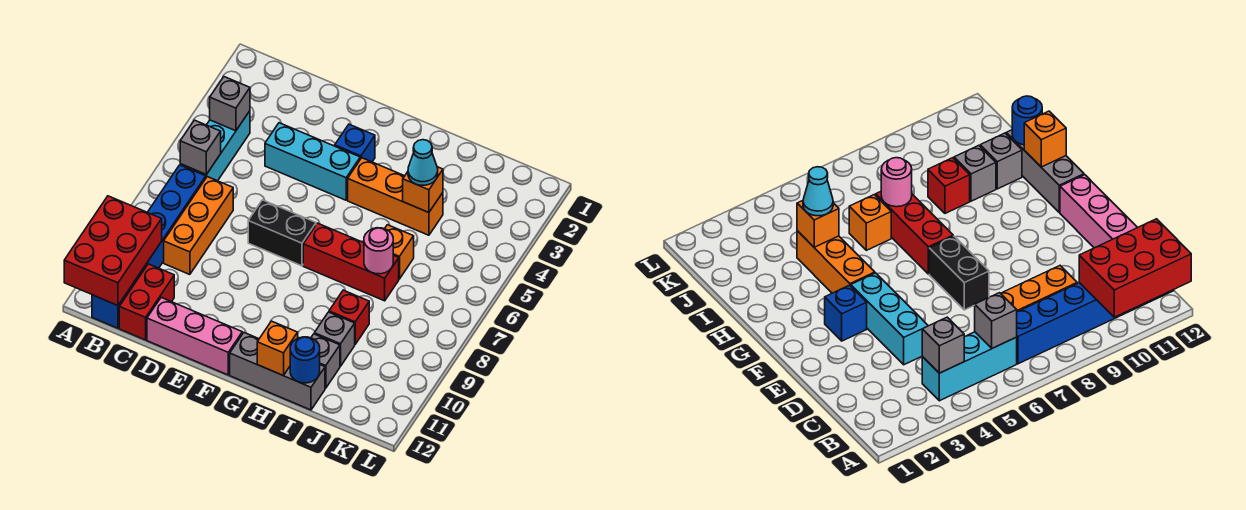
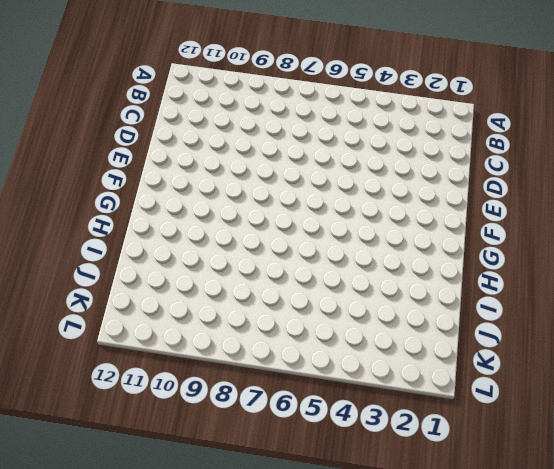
none -> cyan 1x3 brick [180,111,250,181]
none -> blue 1x6 brick [92,165,206,328]
none -> orange 1x3 brick [164,177,233,275]

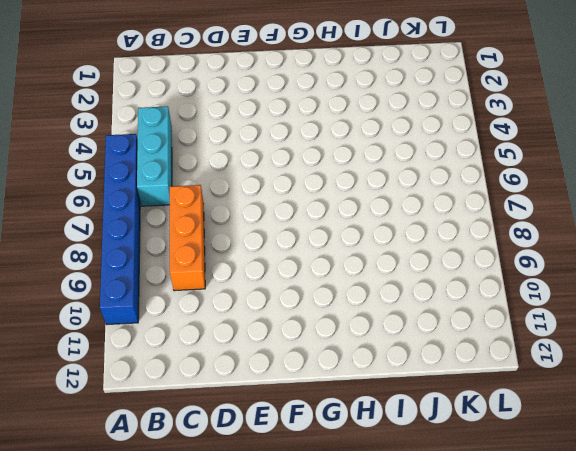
blue 1x6 brick [100,134,140,325] -> blue 1x6 brick moved to [92,165,206,328]
none -> red 1x2 brick [119,264,174,340]
none -> cyan 1x3 brick [265,123,360,200]
none -> pink 1x3 brick [147,298,242,375]

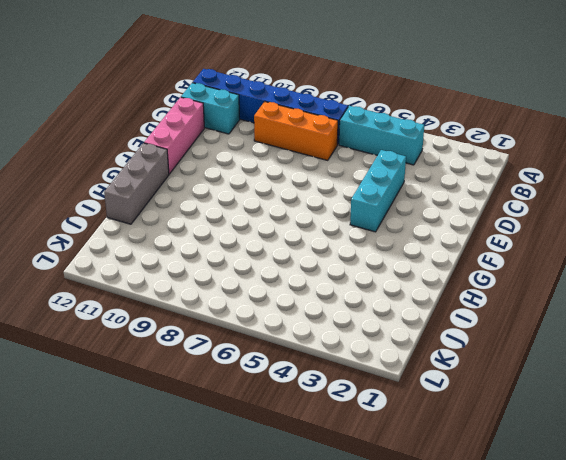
cyan 1x2 brick [181,83,240,134] -> red 1x2 brick [119,264,174,340]
none -> black 1x2 brick [248,200,316,266]
none -> blue 1x1 brick [335,124,375,162]
none -> orange 1x3 brick [348,158,443,235]

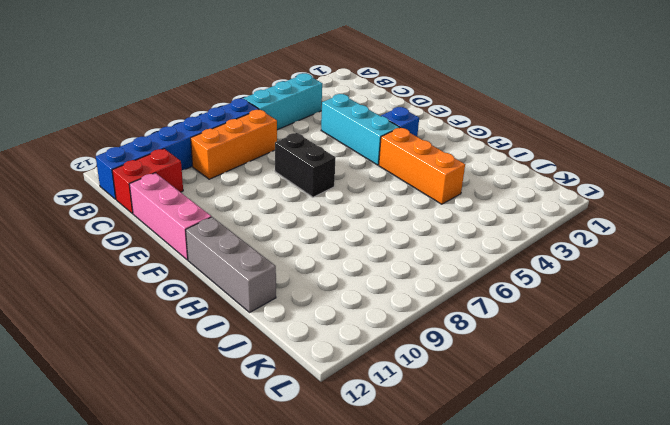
none -> red 1x3 brick [303,223,399,301]
none -> orange 1x1 brick [385,225,414,279]
none -> red 1x1 brick [329,290,369,344]

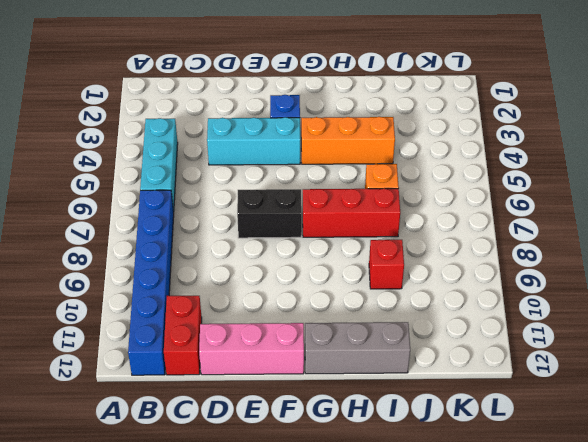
none -> orange 1x3 brick [164,177,233,275]
none -> grey 1x1 brick [314,312,355,366]
none -> grey 1x1 brick [311,334,340,388]

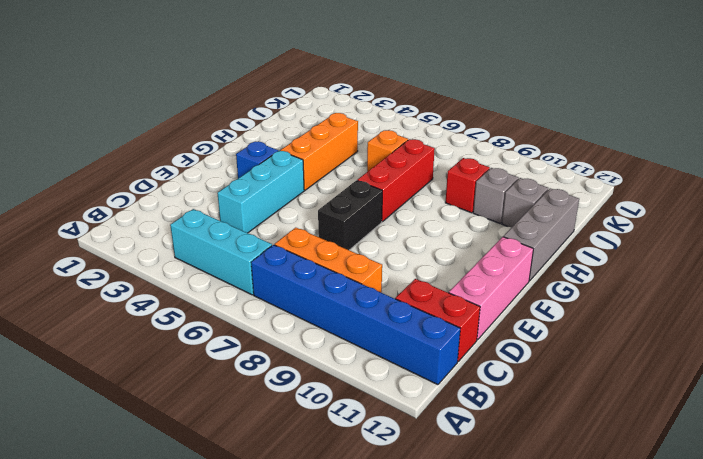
none -> red 2x3 brick [64,196,162,306]
none -> grey 1x1 brick [210,77,250,131]
none -> grey 1x1 brick [180,120,221,174]

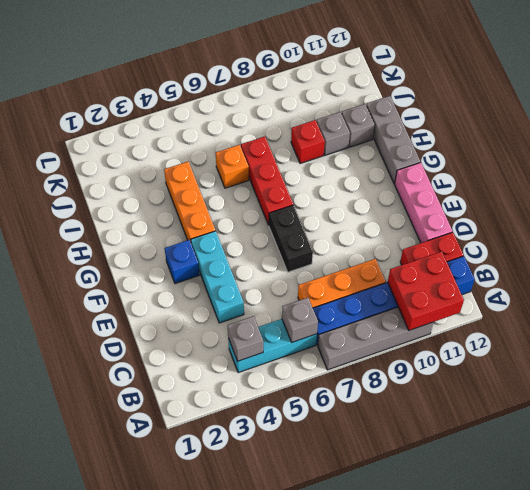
grey 1x4 brick [318,307,434,370] -> none
red 2x2 brick [388,251,464,330] -> red 2x3 brick [64,196,162,306]
none -> orange 1x1 brick [257,321,298,375]
none -> orange 1x1 brick [403,167,443,213]
none -> pink 1x1 round brick [364,228,393,274]

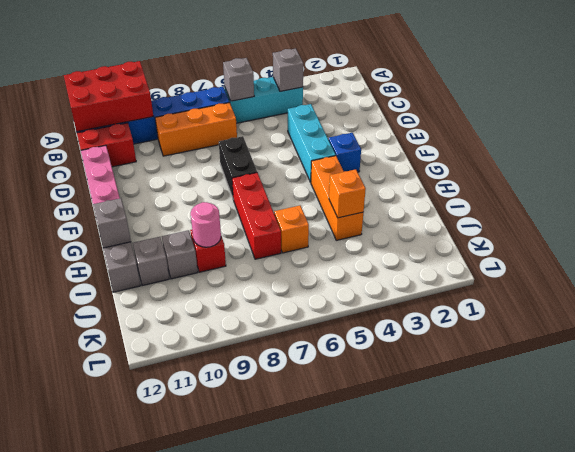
grey 1x1 brick [93,198,131,248] -> orange 1x1 brick [257,321,298,375]
pink 1x1 round brick [191,202,221,247] -> pink 1x1 round brick moved to [364,228,393,274]
none -> blue 1x1 round brick [290,337,320,383]
none -> cyan 1x1 cone [408,140,438,185]

